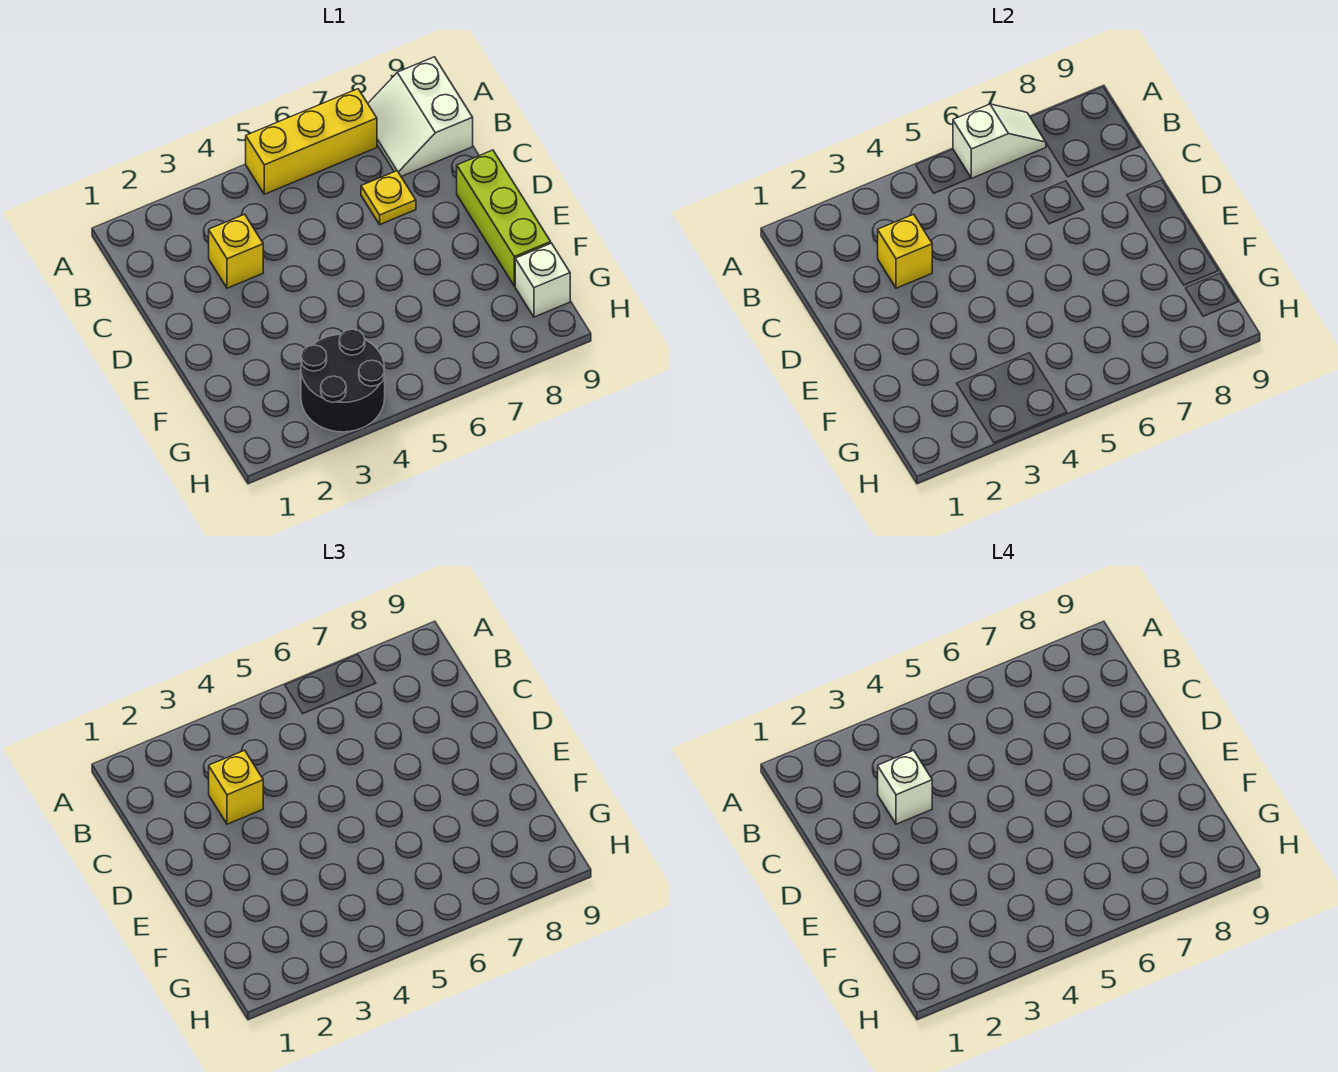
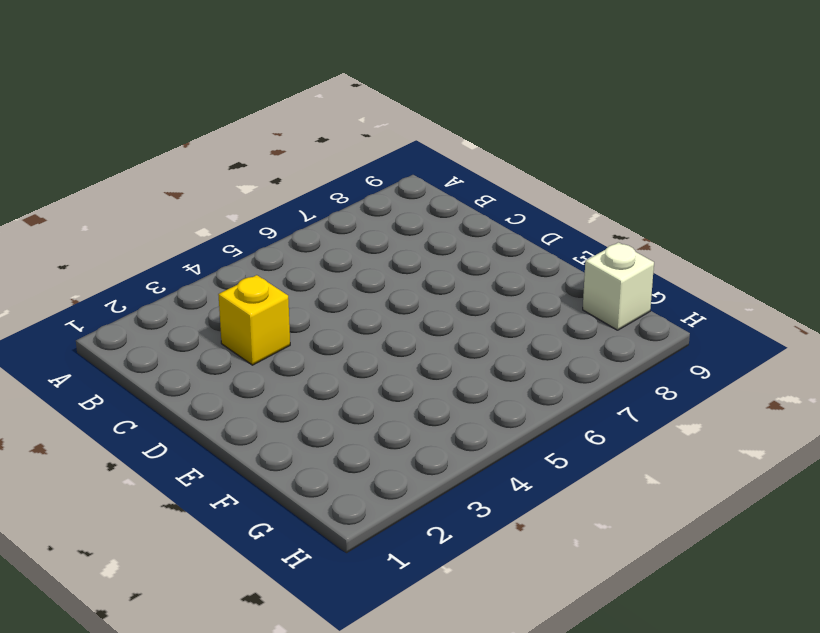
none -> yellow 1x3 brick [246,89,377,194]
none -> white 2x2 slope [368,57,473,177]

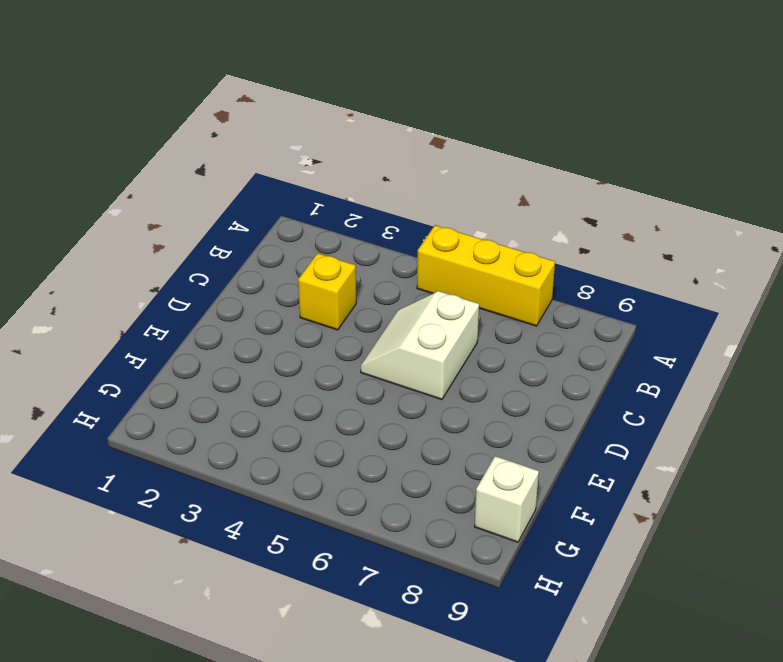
white 2x2 slope [361,291,479,400] -> white 2x2 slope moved to [368,57,473,177]
none -> yellow 1x1 plate [361,171,416,224]
none -> lime 1x3 brick [457,150,551,286]

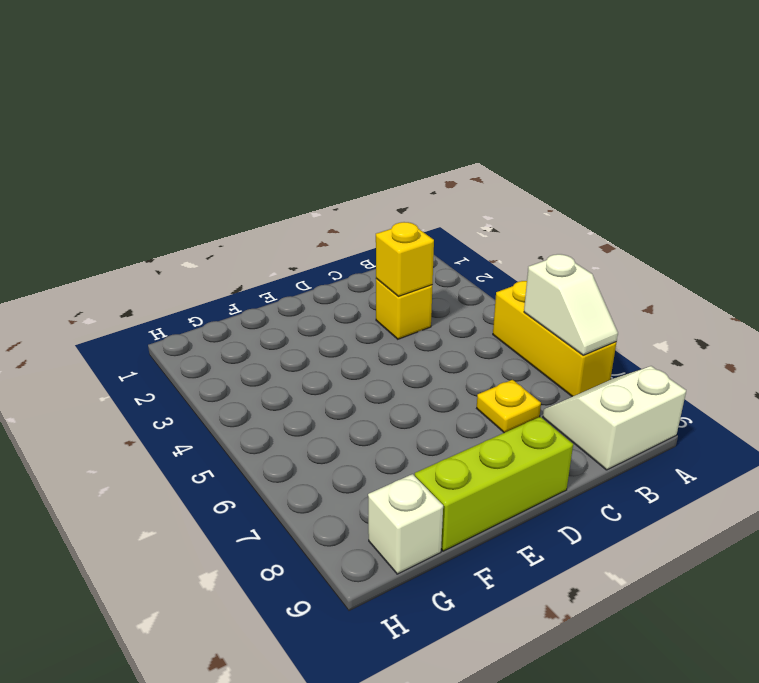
none -> black 2x2 round brick [301,329,385,432]
none -> yellow 1x1 brick [209,750,263,824]

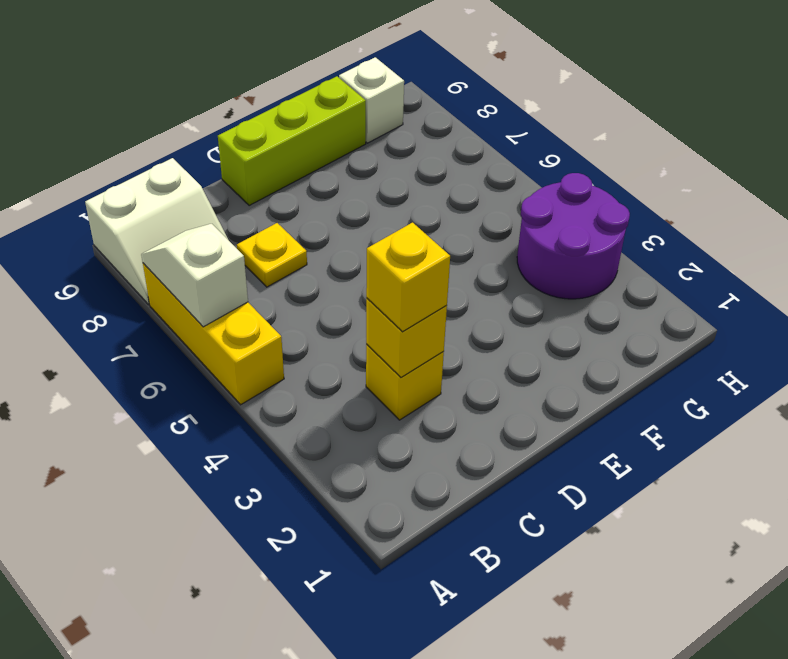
purple 2x2 round brick [517,173,630,299] -> black 2x2 round brick [301,329,385,432]
none -> white 1x1 brick [878,750,932,824]

